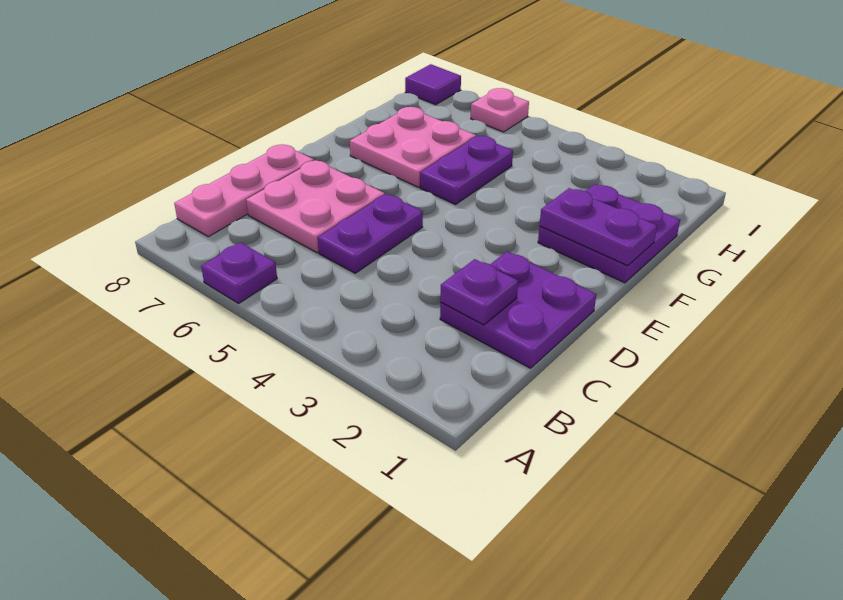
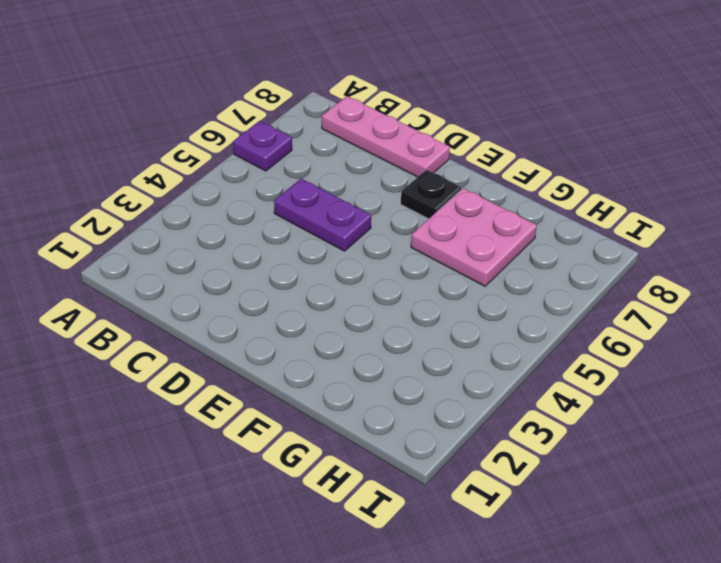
black 1x1 plate [401,170,461,219] -> none
none -> purple 2x2 plate [440,252,596,368]
none -> pink 2x2 plate [246,160,385,253]
none -> purple 2x2 plate [538,184,680,283]

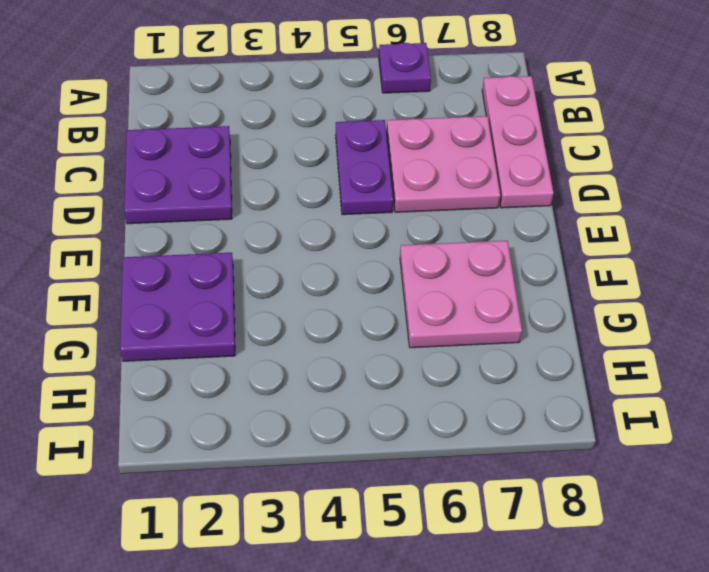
none -> purple 1x2 plate [420,136,513,204]
none -> pink 1x1 plate [471,88,529,132]
none -> purple 1x1 tile [405,64,461,105]

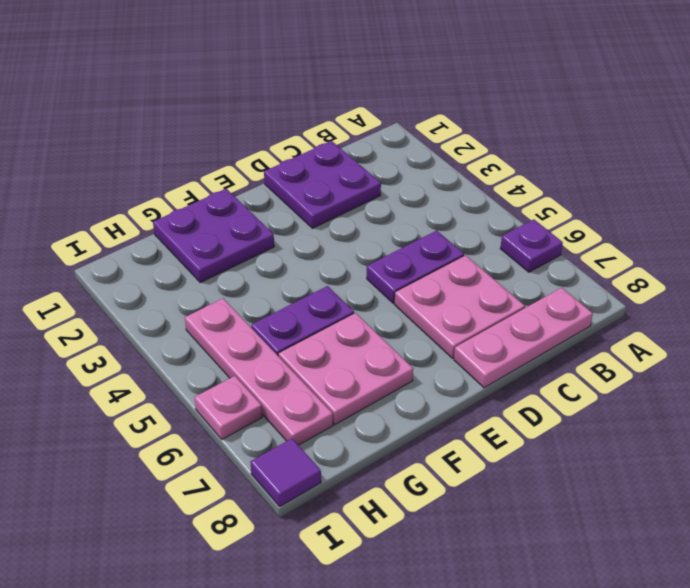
pink 1x4 plate [185,299,333,445] -> none
none -> purple 1x1 plate [440,259,518,325]
none -> purple 1x2 plate [540,188,657,266]

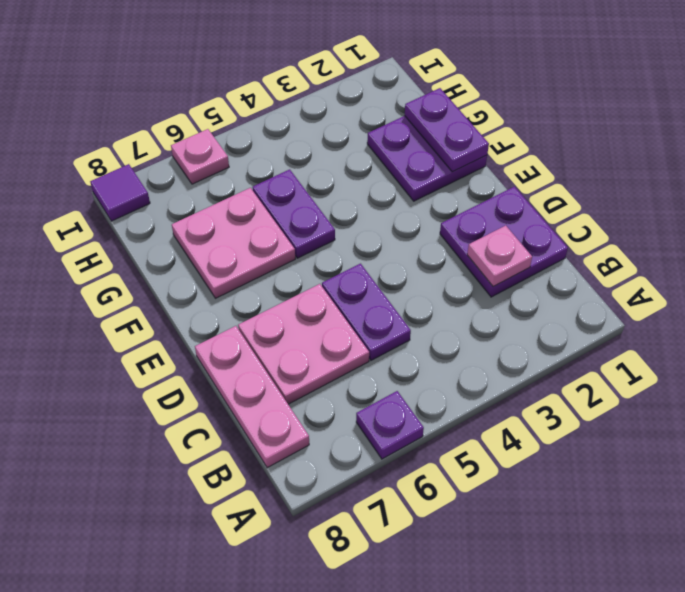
pink 1x1 plate [467,225,532,287] -> purple 1x1 plate [440,259,518,325]
purple 1x2 plate [405,88,489,172] -> purple 1x2 plate turned to [540,188,657,266]

